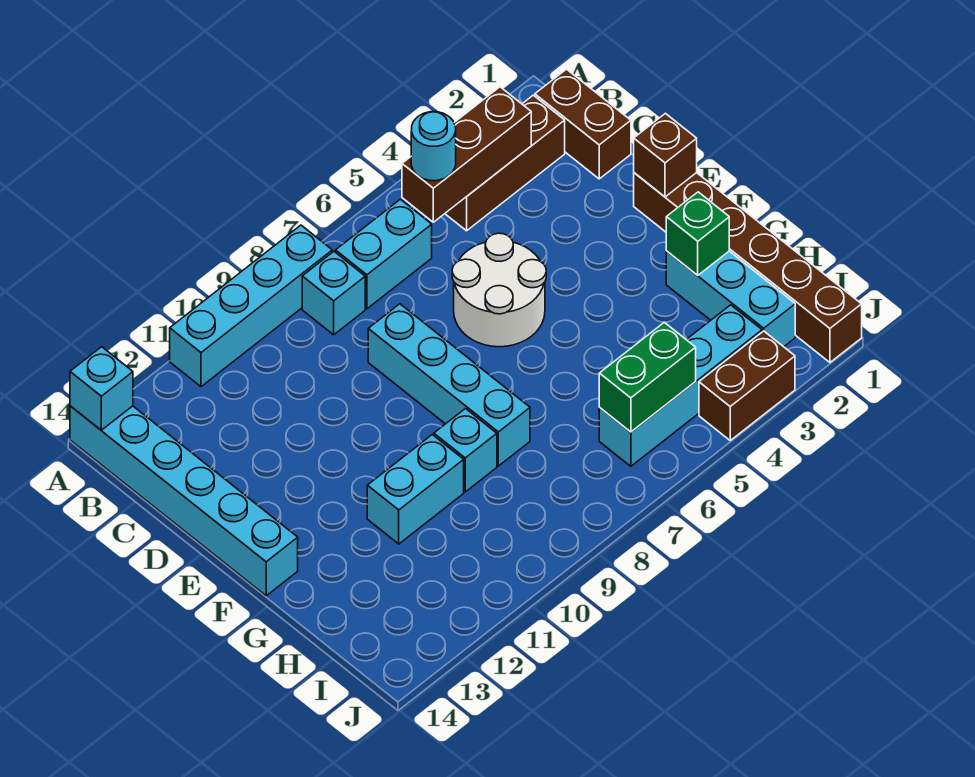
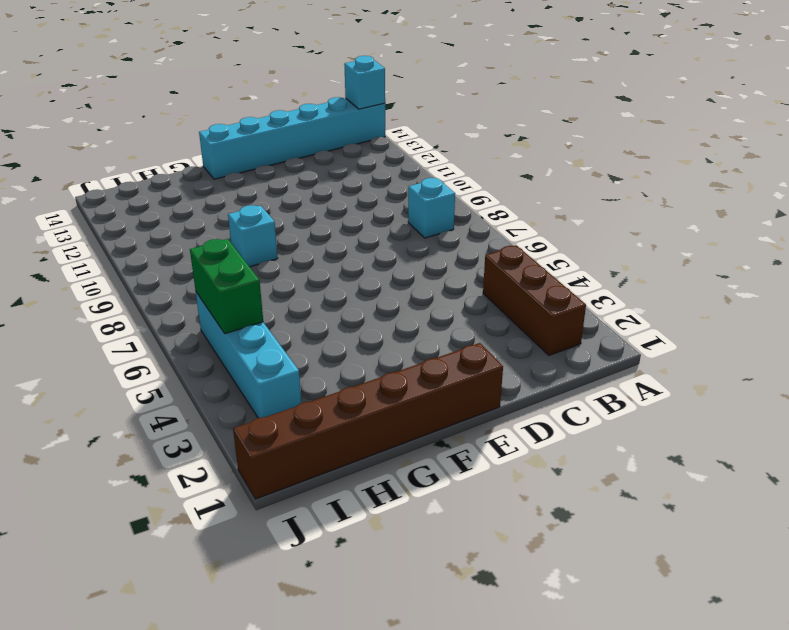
none -> cyan 1x4 brick [170,225,332,387]
none -> brown 1x2 brick [535,69,631,179]
none -> cyan 1x2 brick [336,199,432,309]

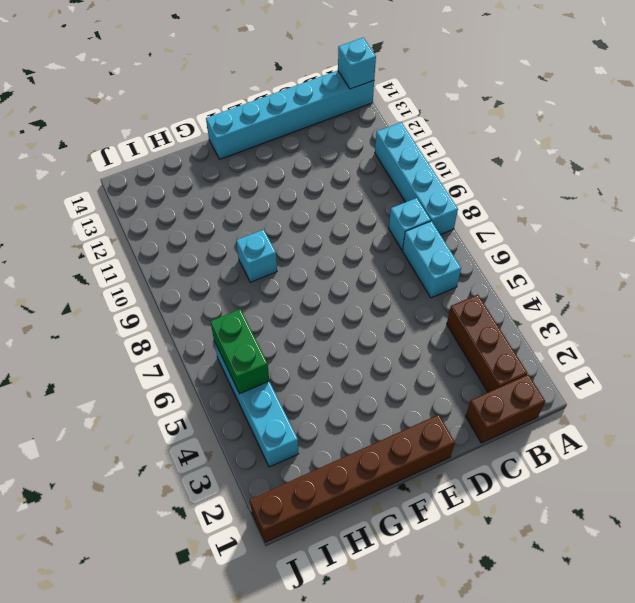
none -> white 2x2 round brick [452,233,546,347]
none -> cyan 1x4 brick [368,304,530,466]
none -> cyan 1x3 brick [666,251,795,347]

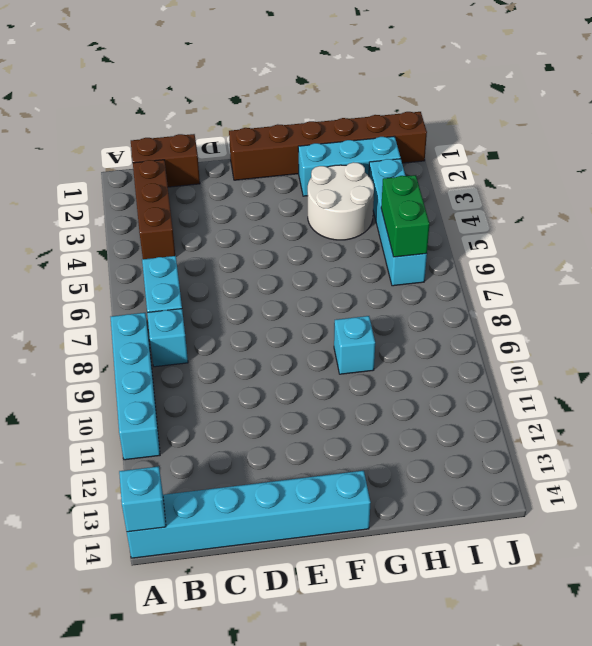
white 2x2 round brick [308,162,374,240] -> white 2x2 round brick moved to [452,233,546,347]
none -> cyan 1x4 brick [368,304,530,466]
none -> cyan 1x2 brick [367,435,464,544]
none -> brown 1x2 brick [699,331,795,440]

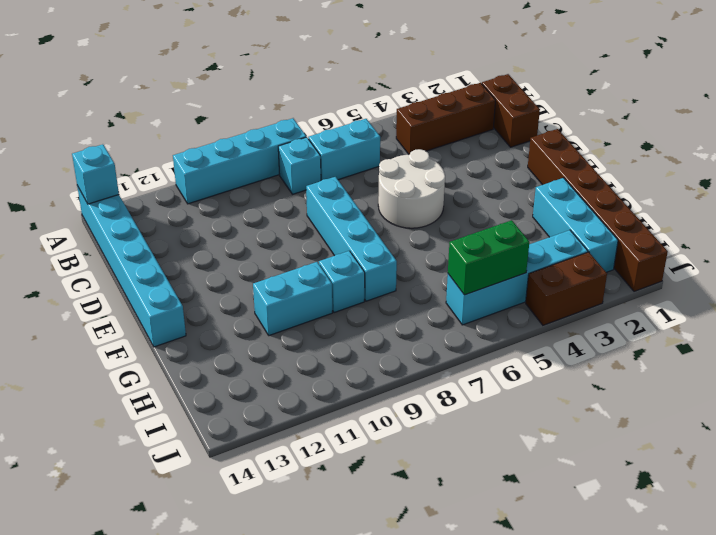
none -> brown 1x3 brick [402,87,531,222]
none -> brown 1x1 brick [634,113,697,197]
none -> green 1x1 brick [666,192,729,275]

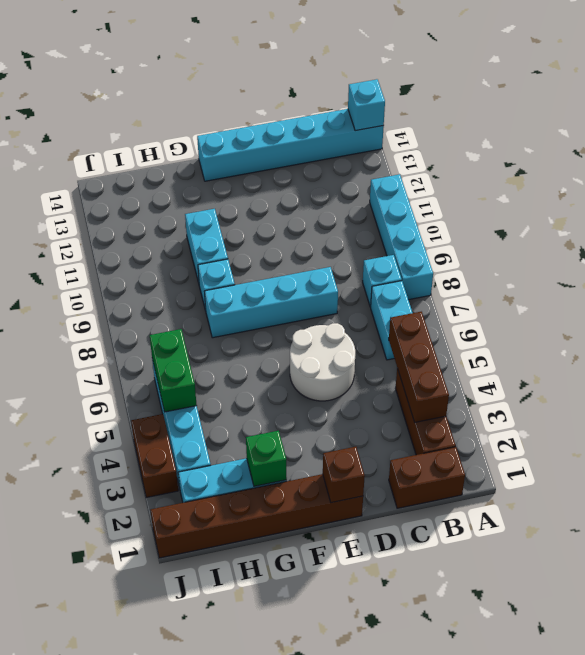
none -> cyan 1x1 round brick [411,112,456,181]

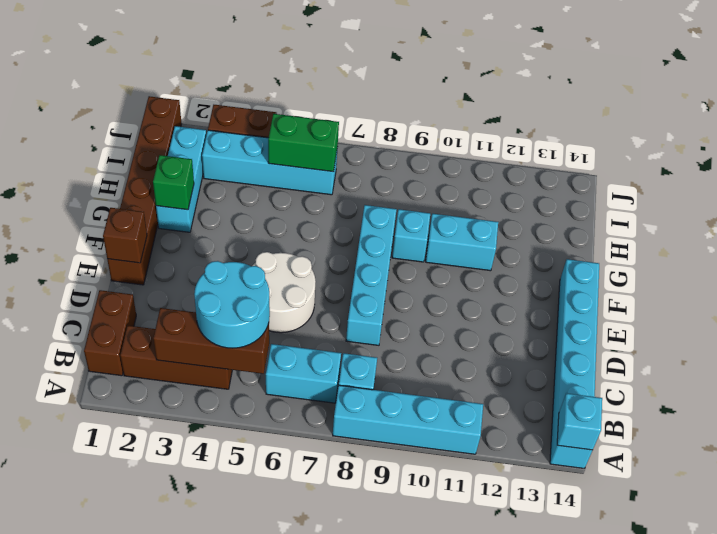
cyan 2x2 round brick [194,261,270,348] -> cyan 1x1 round brick [411,112,456,181]

